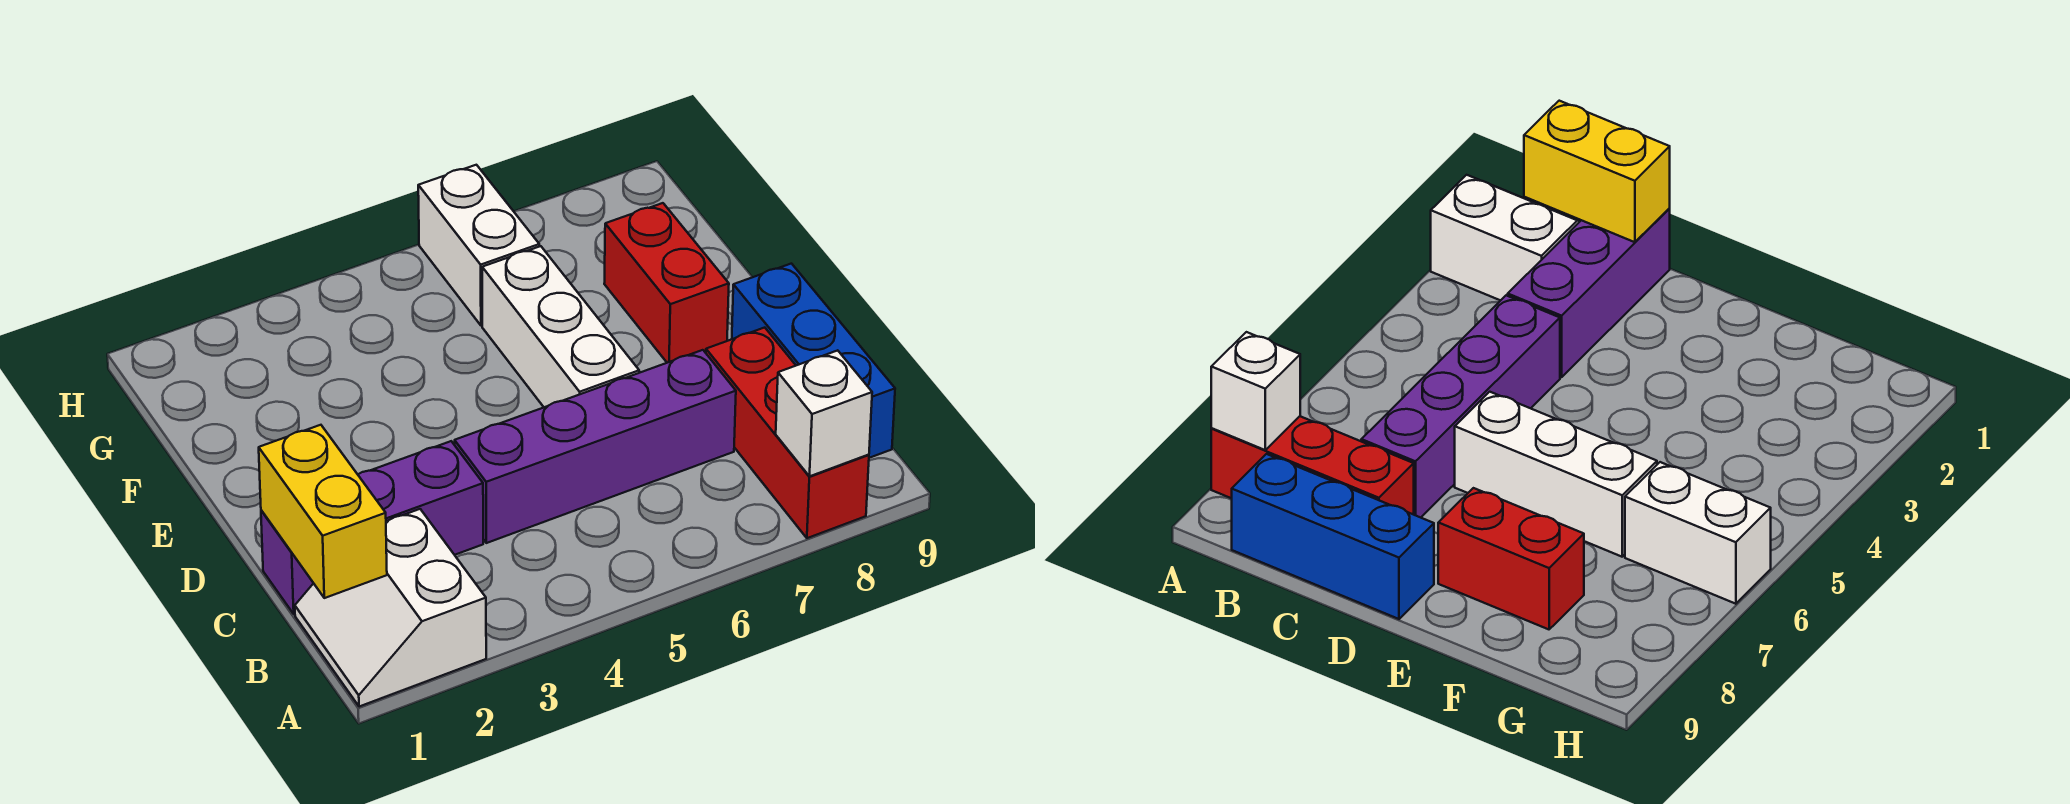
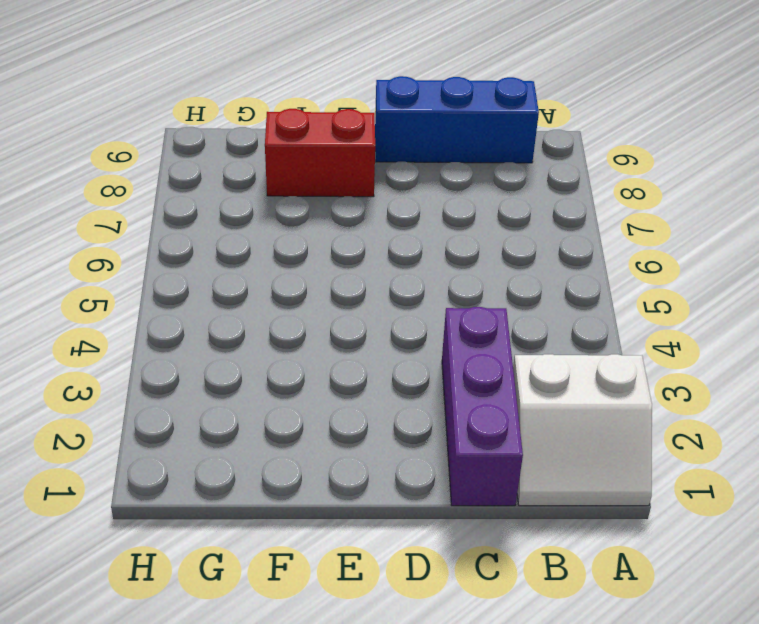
none -> red 1x3 brick [706,328,869,538]
none -> purple 1x4 brick [455,350,736,543]

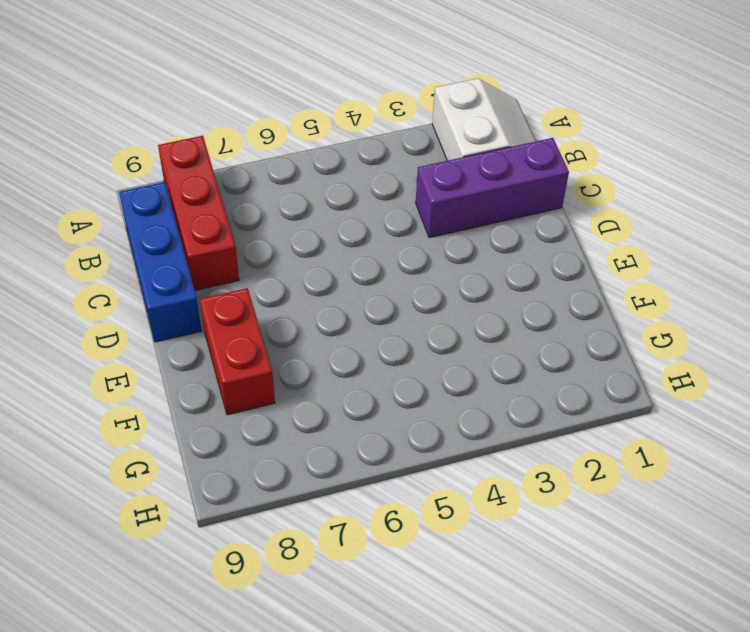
none -> purple 1x4 brick [455,350,736,543]
none -> white 1x3 brick [482,246,639,407]

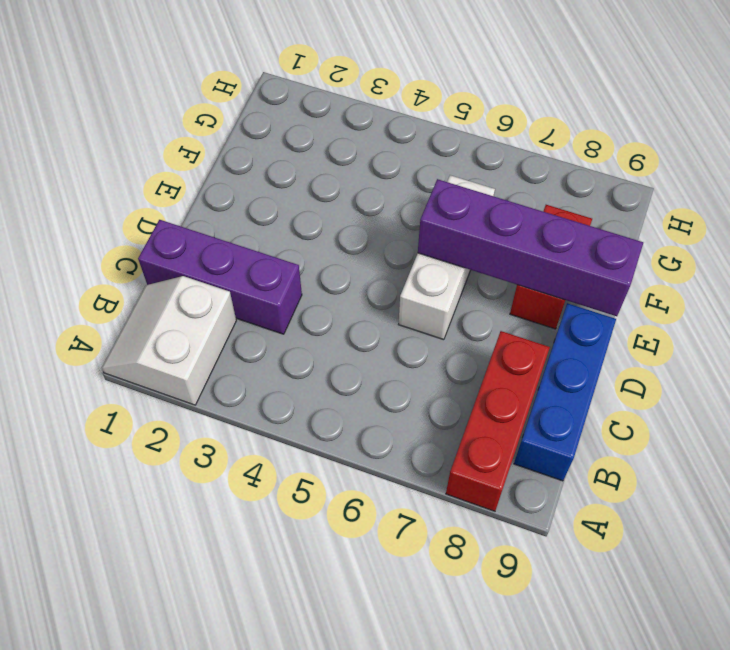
purple 1x4 brick [418,179,643,316] -> purple 1x4 brick moved to [455,350,736,543]
none -> white 1x2 brick [418,165,539,326]
none -> white 1x1 brick [776,350,872,476]

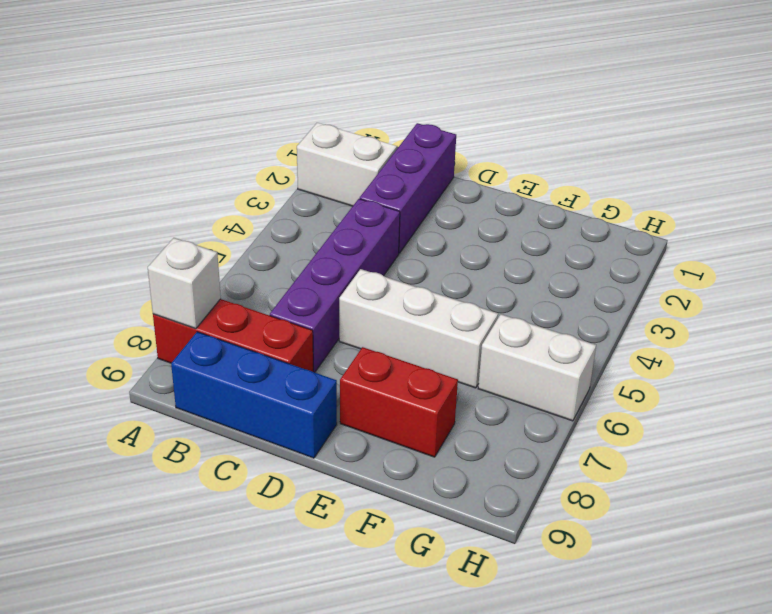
none -> yellow 1x2 brick [259,425,387,598]

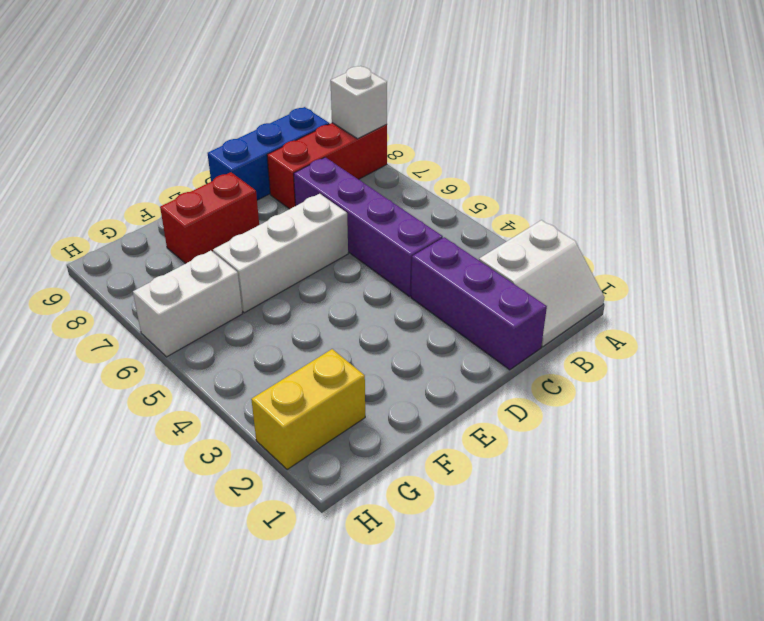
yellow 1x2 brick [251,349,365,470] -> yellow 1x2 brick moved to [259,425,387,598]

